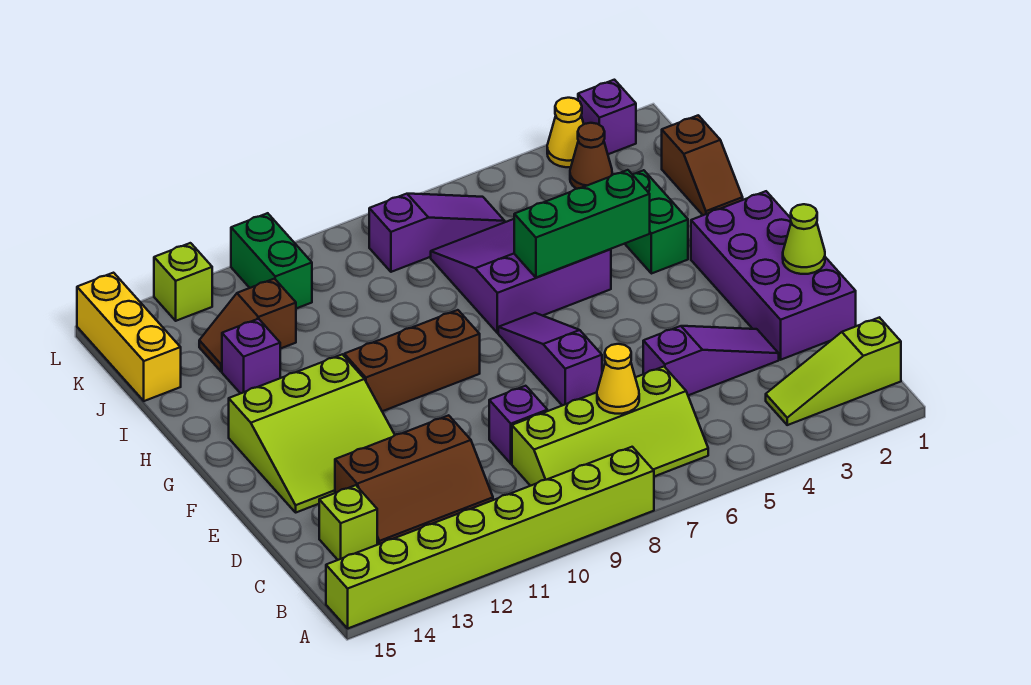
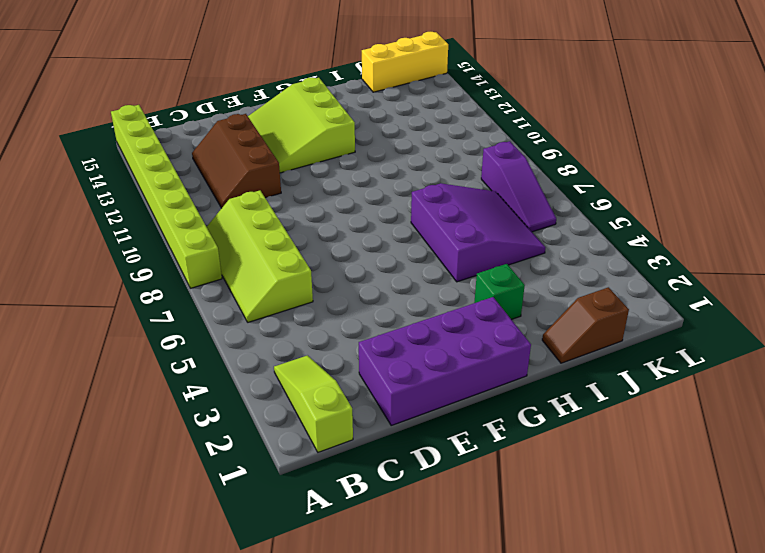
green 1x1 brick [474,264,525,320] -> green 1x2 brick [625,170,688,274]
none -> lime 1x1 brick [319,485,377,560]
none -> purple 1x3 slope [643,326,779,395]
none -> purple 1x1 brick [489,386,547,464]

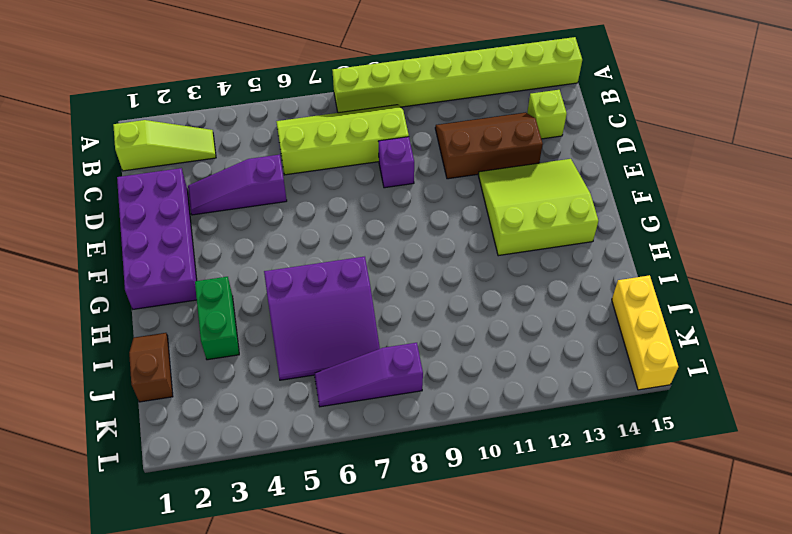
none -> purple 1x3 slope [498,313,602,406]
none -> brown 1x3 brick [344,310,480,411]
none -> purple 1x1 brick [222,319,280,393]

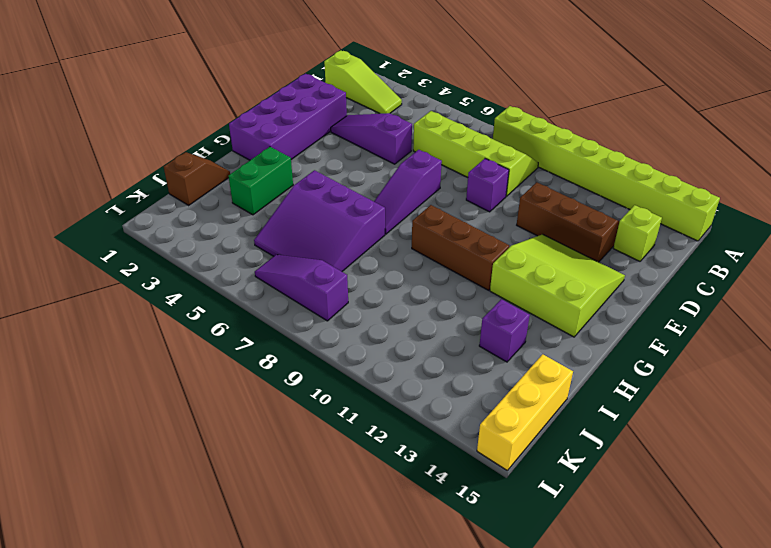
none -> brown 1x2 slope [199,279,296,371]
none -> brown 1x1 cone [570,123,612,189]
none -> green 1x2 brick [231,213,312,308]

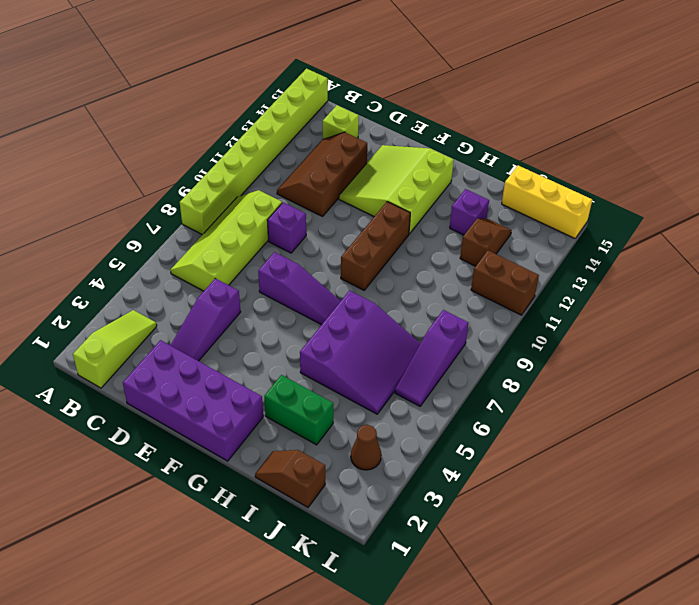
brown 1x2 brick [471,251,539,315] -> green 1x2 brick [231,213,312,308]
none -> purple 1x1 brick [578,80,636,154]
none -> yellow 1x1 cone [547,98,584,167]
none -> lime 1x1 brick [154,243,212,321]

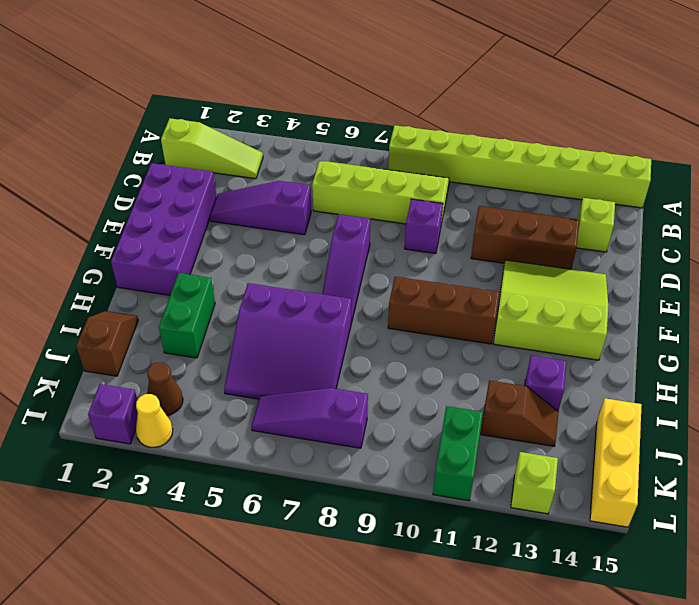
none -> yellow 1x1 cone [597,344,639,414]
none -> lime 1x1 cone [783,204,825,274]
none -> green 1x3 brick [514,170,650,278]

